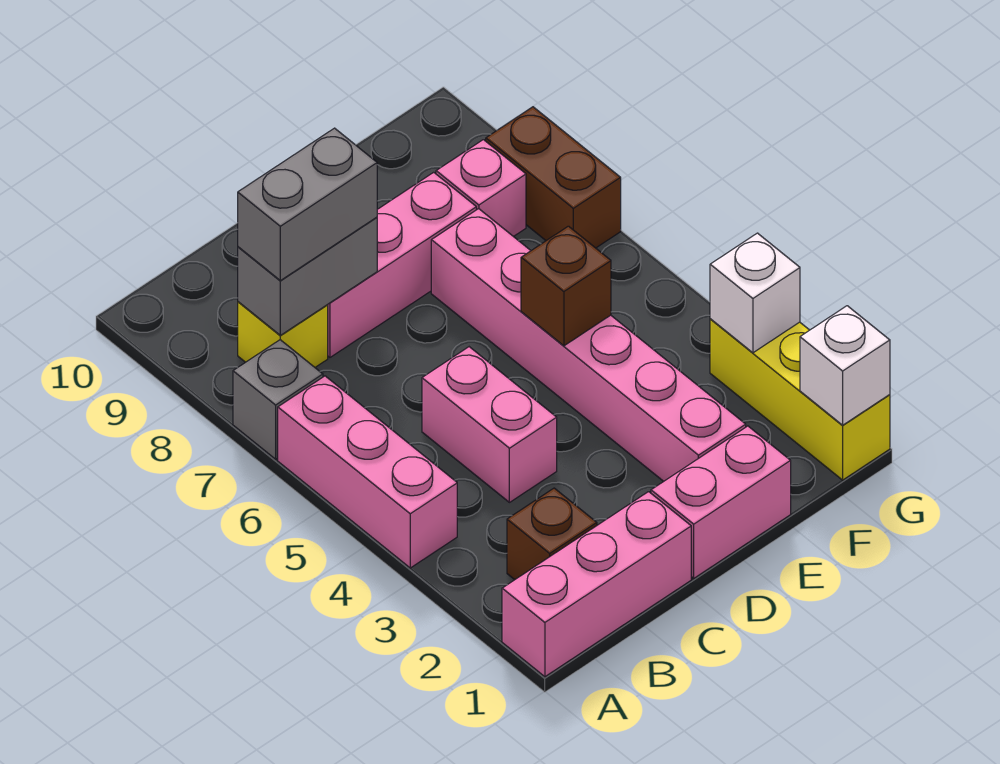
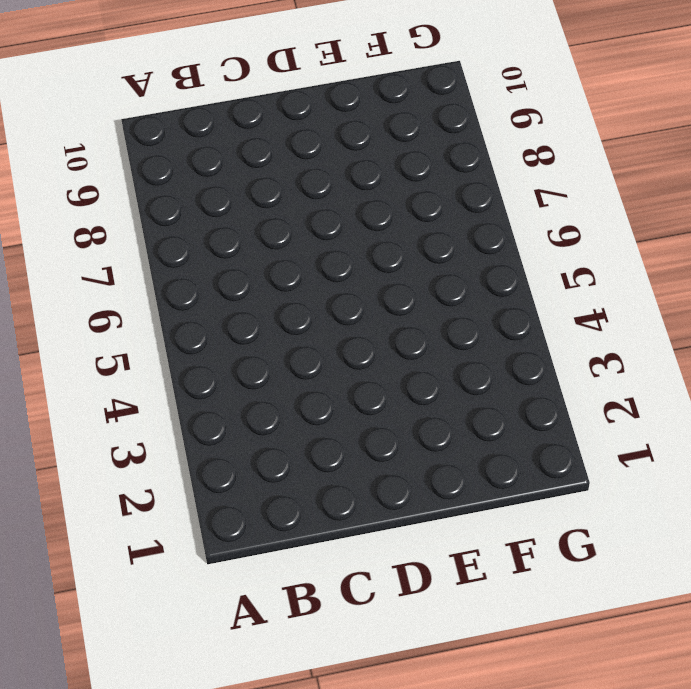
none -> pink 1x3 brick [502,492,691,677]
none -> pink 1x3 brick [278,376,457,568]
none -> grey 1x1 brick [233,340,323,459]

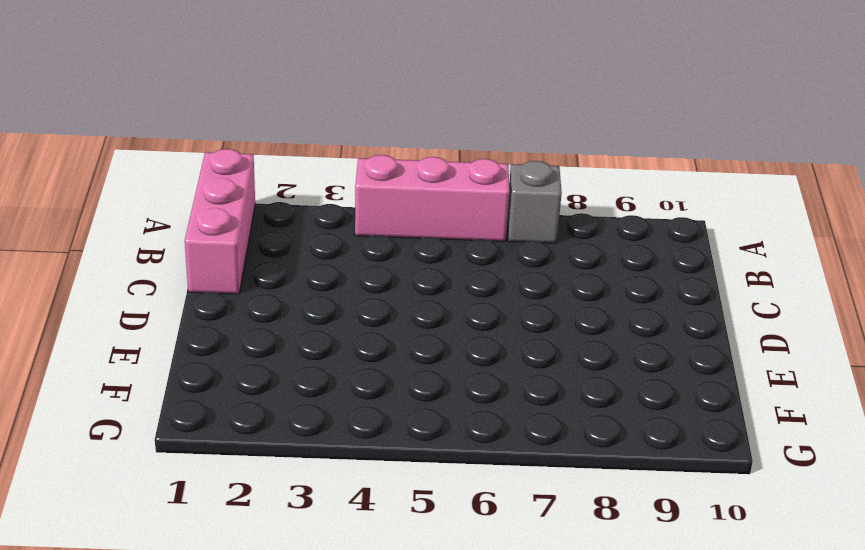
none -> brown 1x1 brick [507,488,597,580]
none -> yellow 1x1 brick [238,302,328,367]
none -> pink 1x2 brick [422,347,557,502]

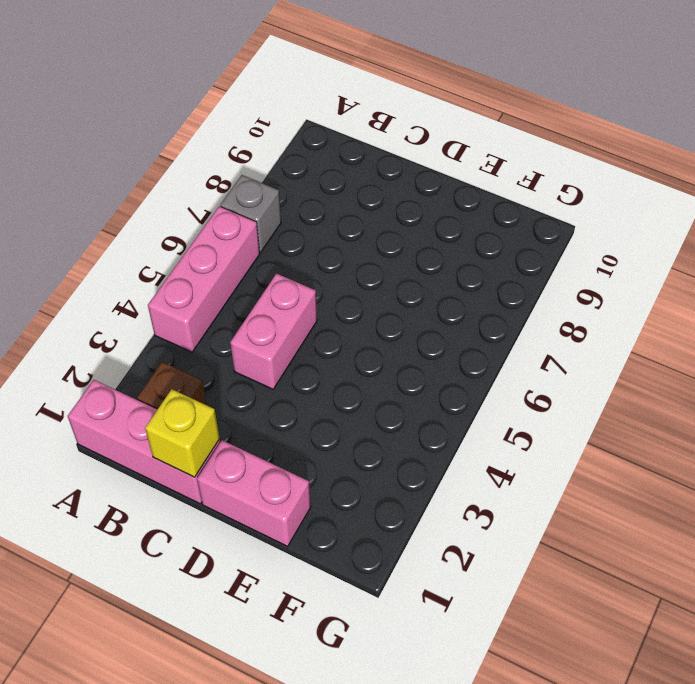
yellow 1x1 brick [145,389,220,477] -> yellow 1x1 brick moved to [238,302,328,367]
none -> pink 1x3 brick [328,172,476,357]
none -> pink 1x6 brick [431,209,746,481]
none -> pink 1x1 brick [436,140,526,237]

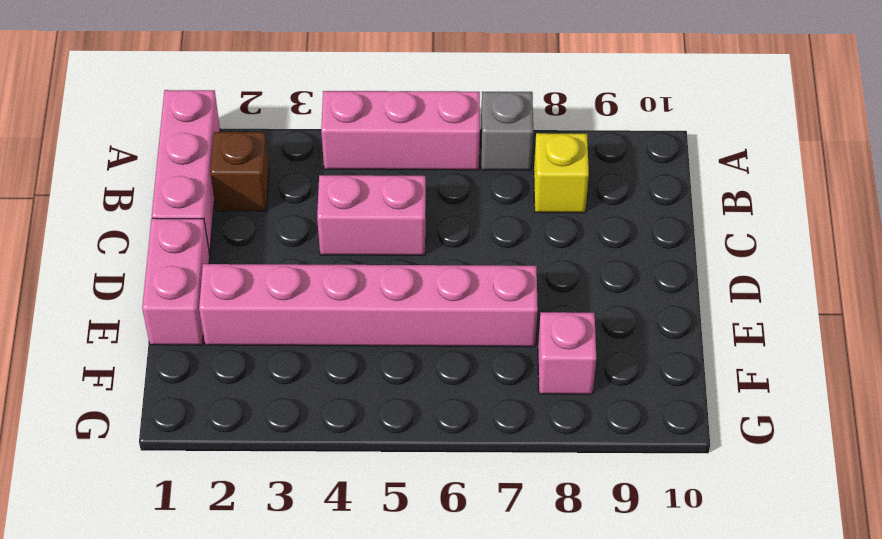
none -> pink 1x3 brick [328,172,476,357]
none -> yellow 1x3 brick [710,319,890,480]
none -> brown 1x2 brick [486,107,621,248]

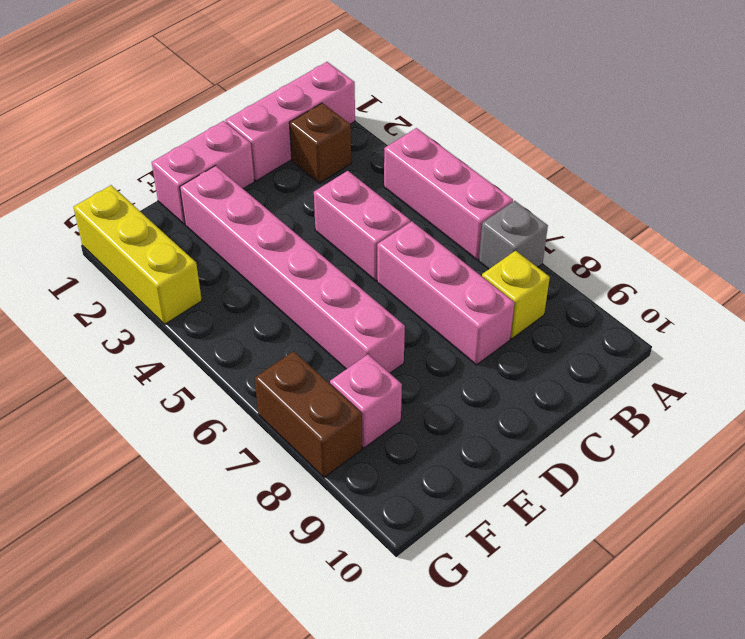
pink 1x3 brick [377,221,514,365] -> pink 1x3 brick turned to [328,172,476,357]
none -> grey 1x2 brick [238,217,377,335]
none -> brown 1x1 brick [521,226,611,346]
none -> white 1x1 brick [800,306,890,425]

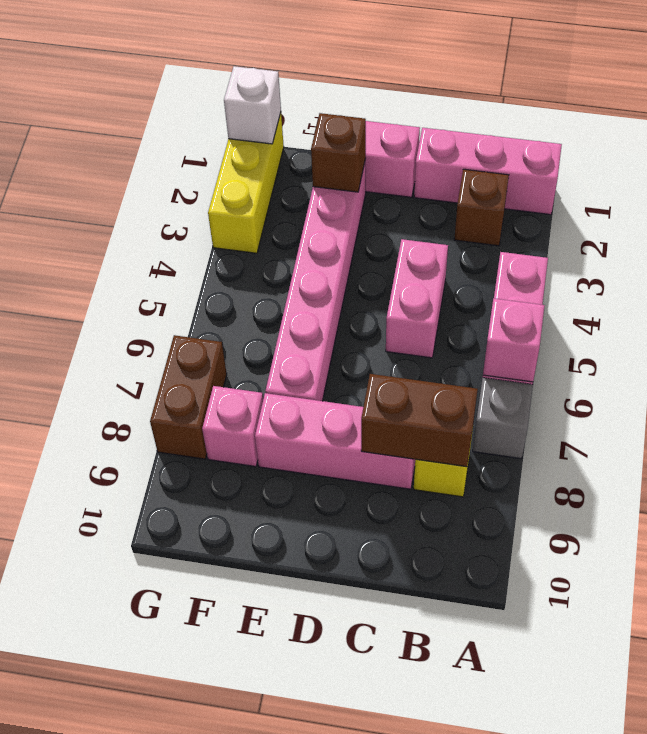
pink 1x1 brick [483,298,545,382] -> none
brown 1x2 brick [361,374,478,467] -> grey 1x2 brick [238,217,377,335]
brown 1x1 brick [311,113,366,192] -> brown 1x1 brick moved to [521,226,611,346]
none -> white 1x1 brick [710,233,800,353]
none -> grey 1x2 brick [238,128,377,281]

